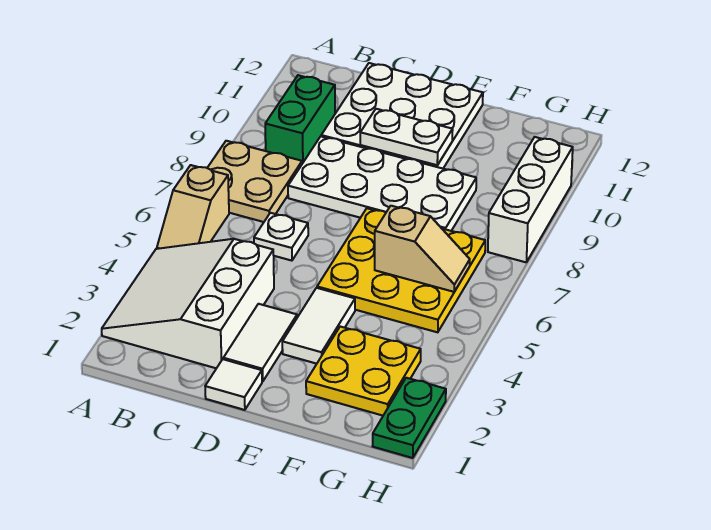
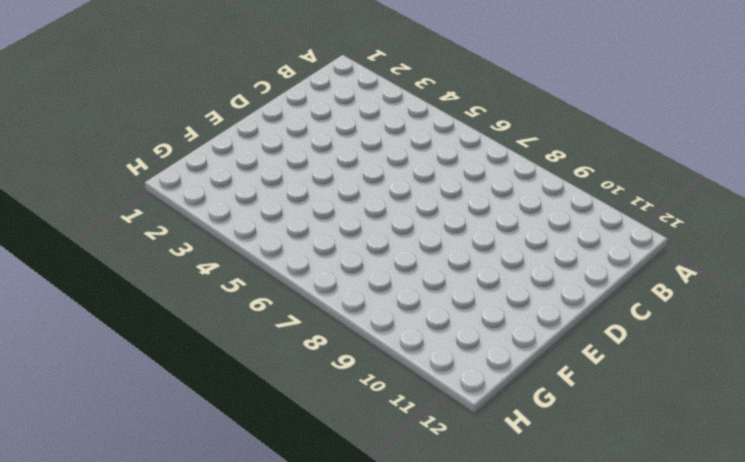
none -> white 3x3 slope [102,239,274,368]
none -> tan 1x2 slope [157,165,229,249]
none -> tan 2x2 plate [208,141,302,222]

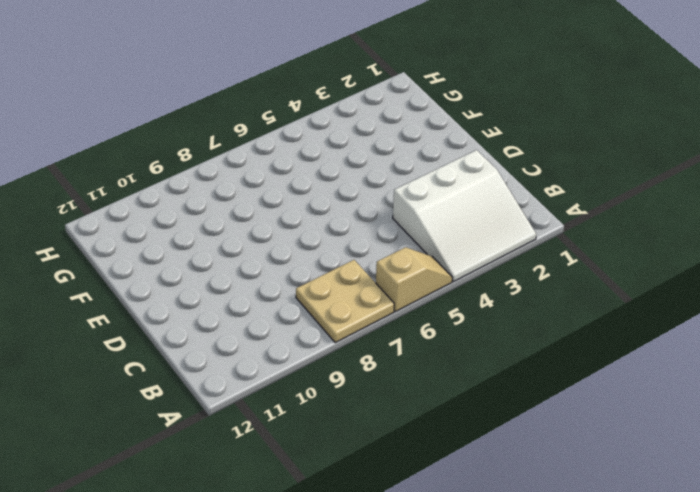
none -> green 1x2 brick [265,75,335,164]
none -> white 1x1 plate [254,213,308,261]
none -> white 2x4 plate [288,136,476,231]

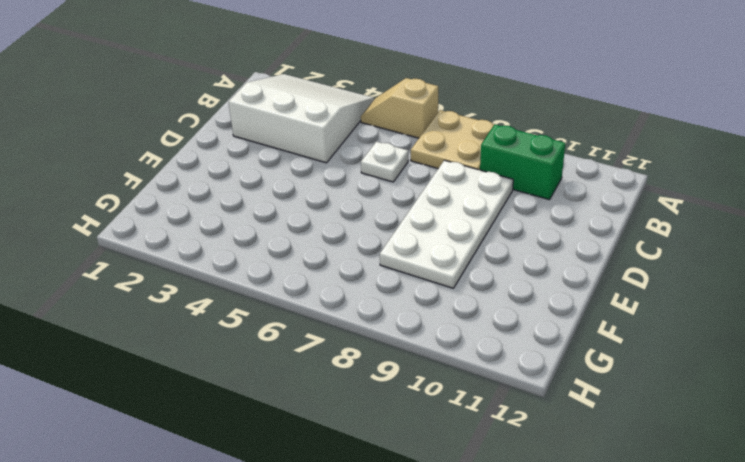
none -> white 3x3 plate [321,63,483,169]
none -> white 1x1 tile [205,359,262,410]
none -> white 1x2 tile [223,304,297,382]

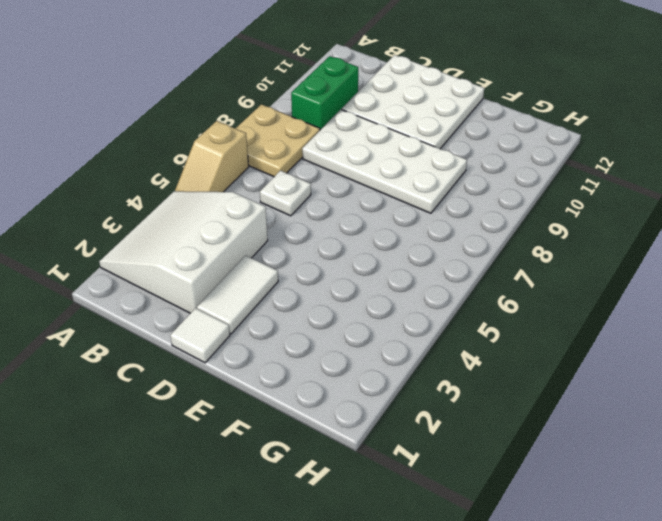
none -> white 1x2 tile [282,288,355,364]
none -> yellow 3x3 plate [317,208,485,332]
none -> yellow 2x2 plate [306,327,421,416]

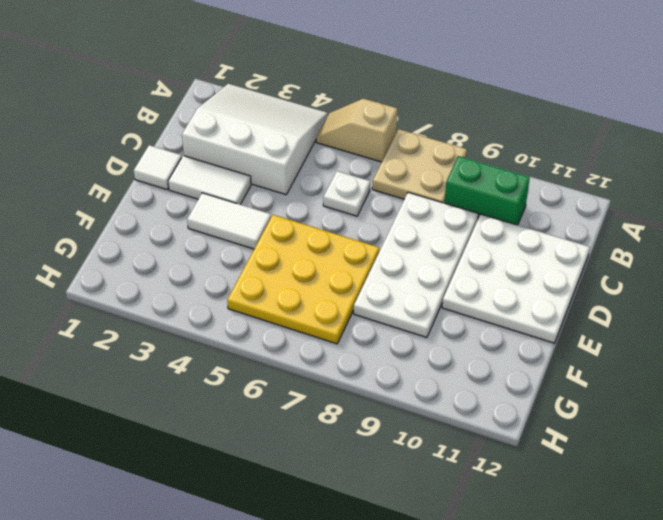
none -> yellow 2x2 plate [306,327,421,416]
none -> green 1x2 plate [373,378,446,458]
none -> white 1x3 brick [488,137,573,262]

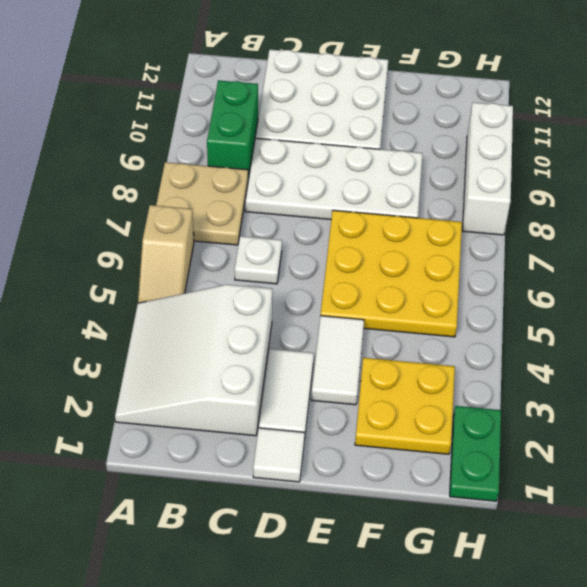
none -> white 1x2 plate [360,109,453,165]
none -> tan 1x2 slope [375,206,470,292]

